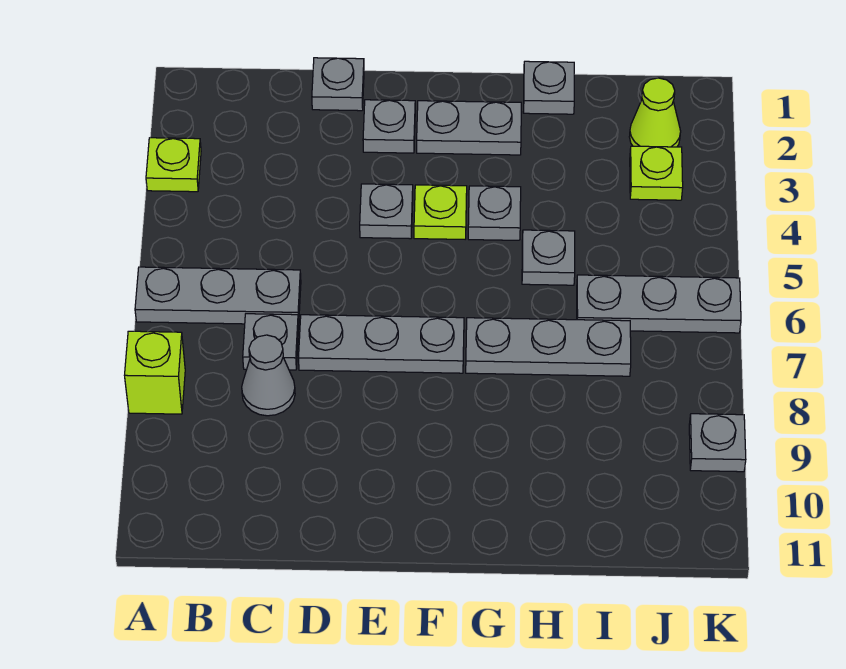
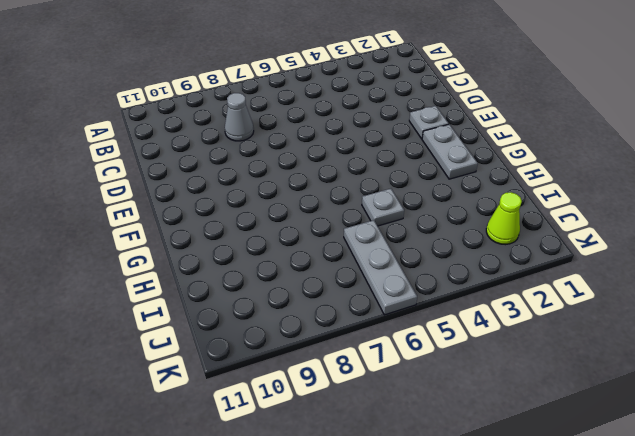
none -> lime 1x1 plate [146,138,201,192]
none -> grey 1x3 plate [135,267,301,324]
none -> lime 1x1 brick [125,331,185,414]

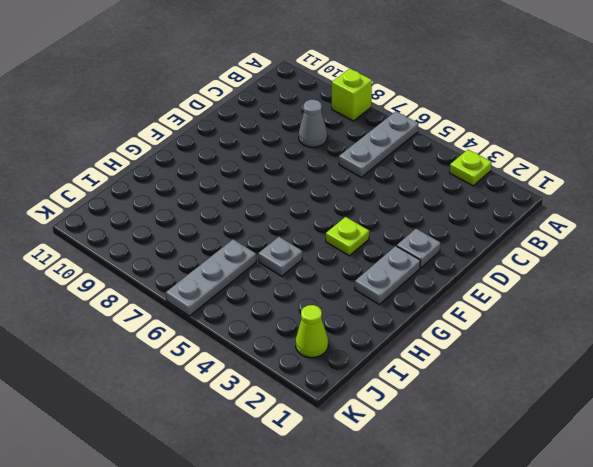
none -> grey 1x1 plate [243,314,299,370]
none -> grey 1x1 plate [312,58,364,111]
none -> grey 1x3 plate [299,315,464,373]

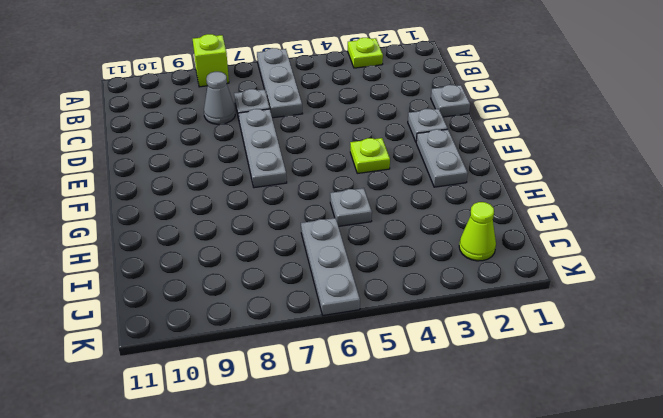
none -> grey 1x1 plate [360,184,413,239]
none -> grey 1x1 plate [468,186,521,240]
none -> grey 1x3 plate [466,318,631,376]

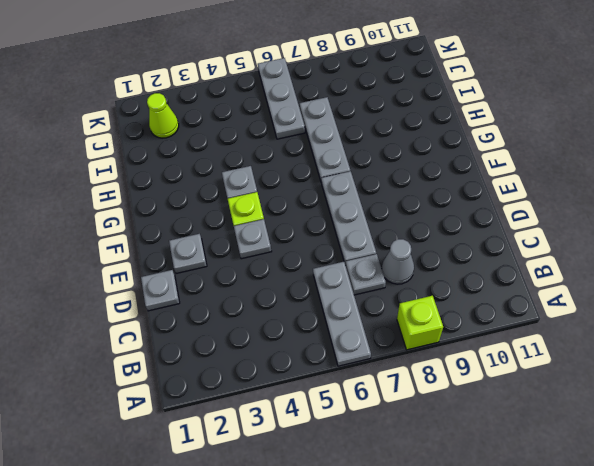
none -> lime 1x1 plate [146,138,201,192]
none -> grey 1x2 plate [417,101,521,155]
none -> grey 1x1 plate [523,61,574,114]

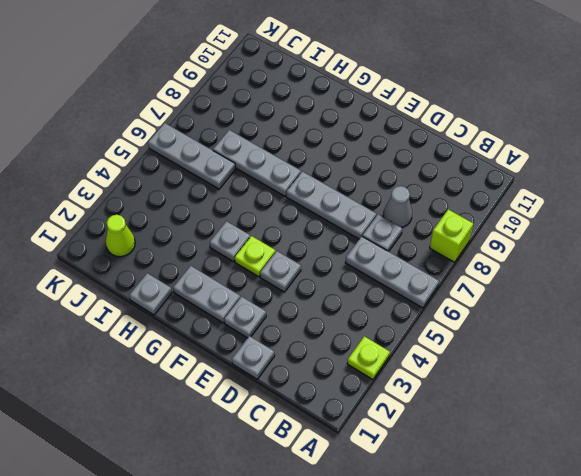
none -> grey 1x1 plate [522,230,575,285]
none -> lime 1x1 plate [630,146,683,200]
none -> grey 1x1 plate [689,414,746,472]

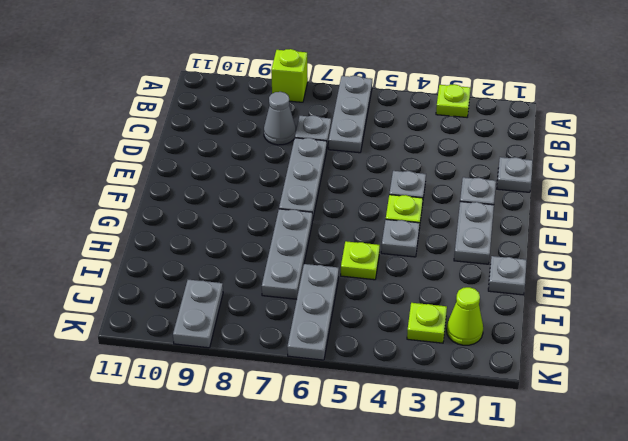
lime 1x1 plate [341,241,380,280] -> grey 1x1 plate [522,230,575,285]
grey 1x2 plate [173,280,223,348] -> grey 1x1 plate [689,414,746,472]

